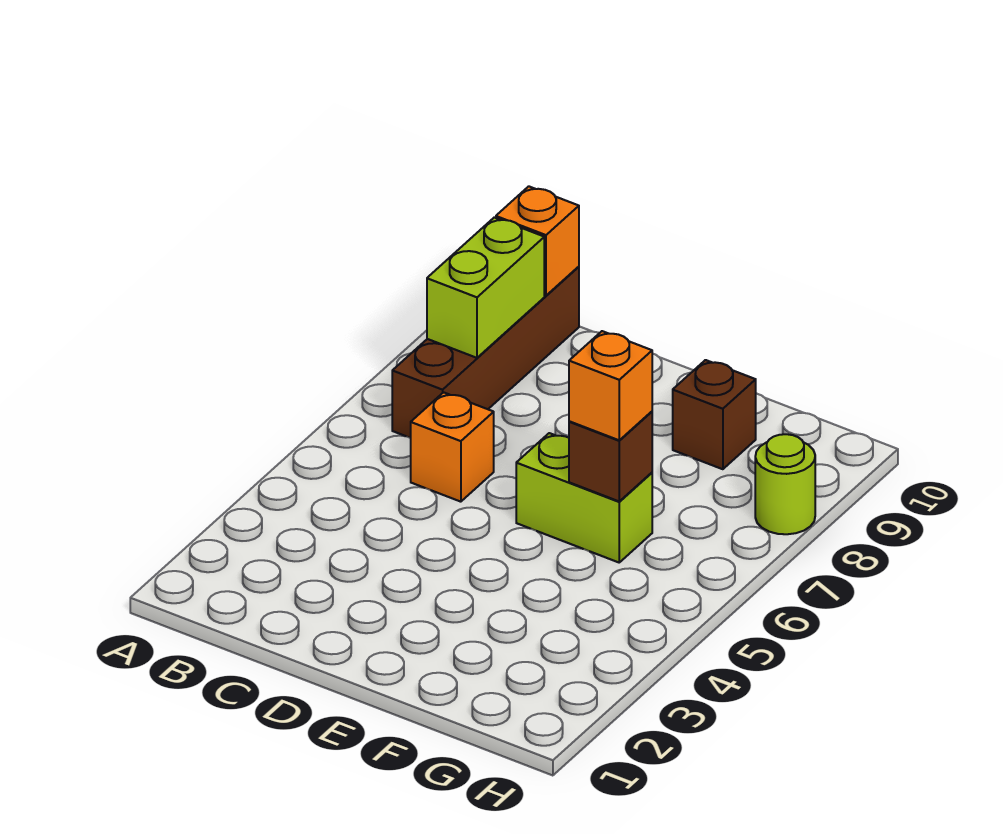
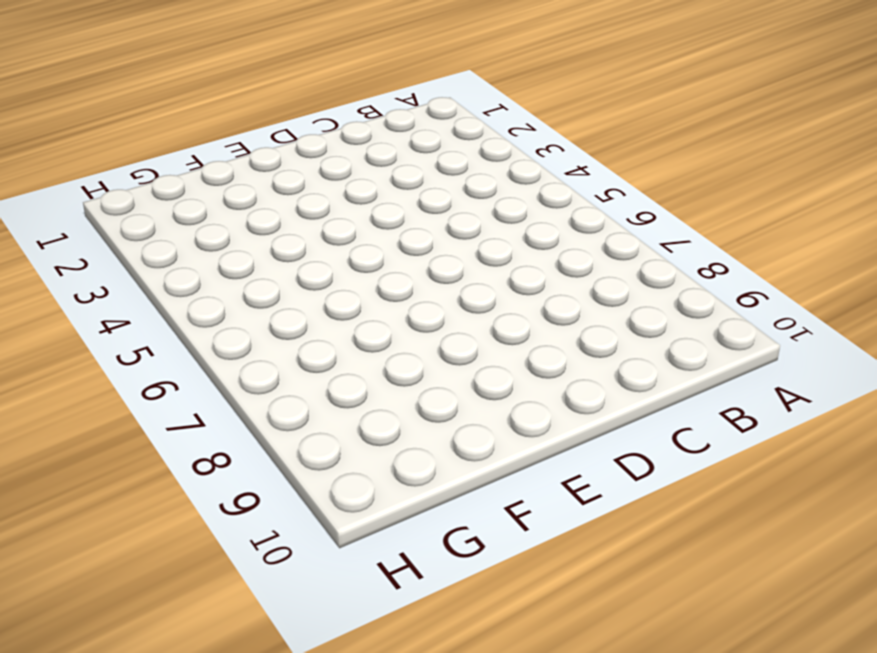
none -> brown 1x4 brick [392,267,579,438]
none -> orange 1x1 brick [411,392,494,502]

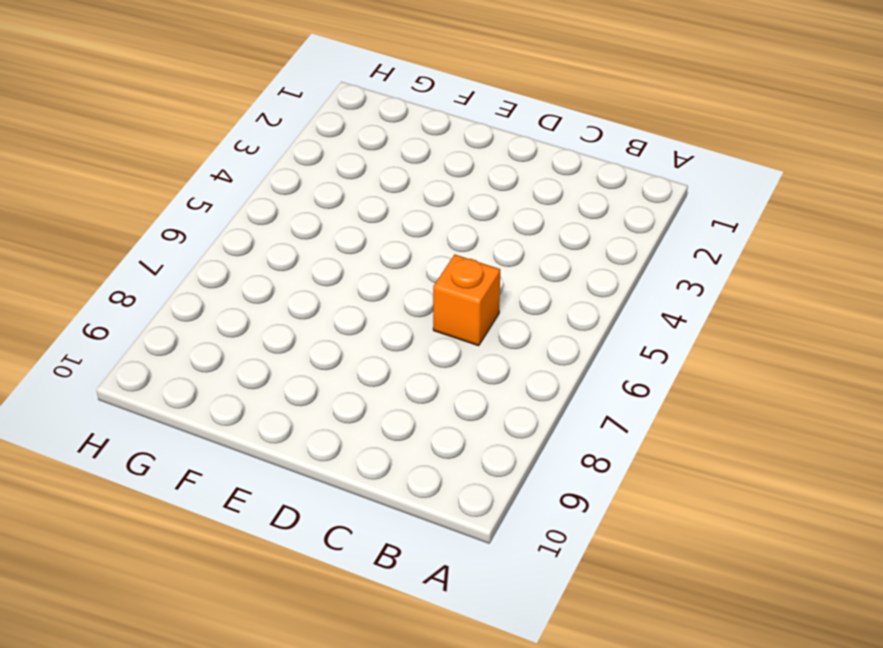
none -> brown 1x4 brick [392,267,579,438]
none -> lime 1x2 brick [516,433,652,562]

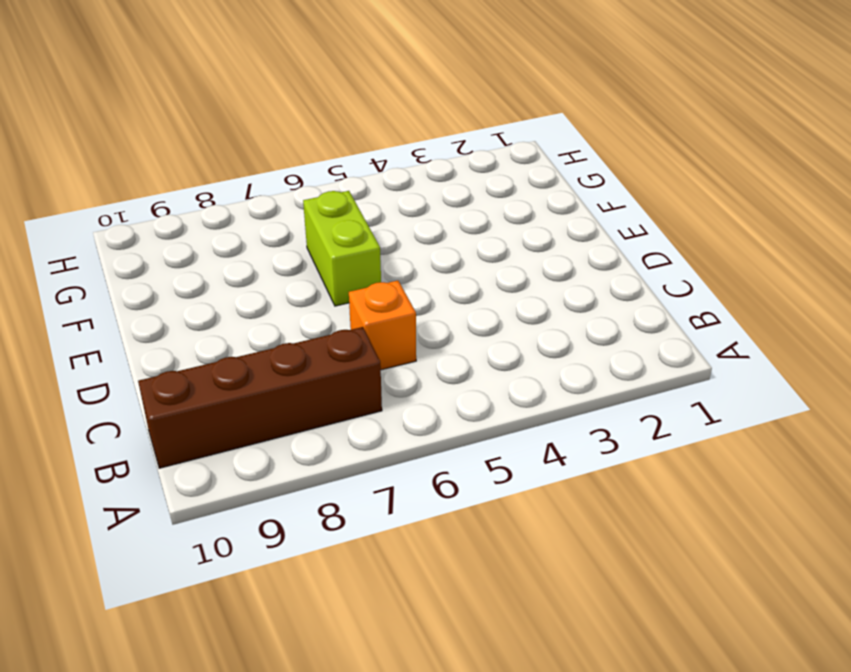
none -> brown 1x1 brick [673,360,756,469]
none -> lime 1x1 round brick [755,434,815,534]

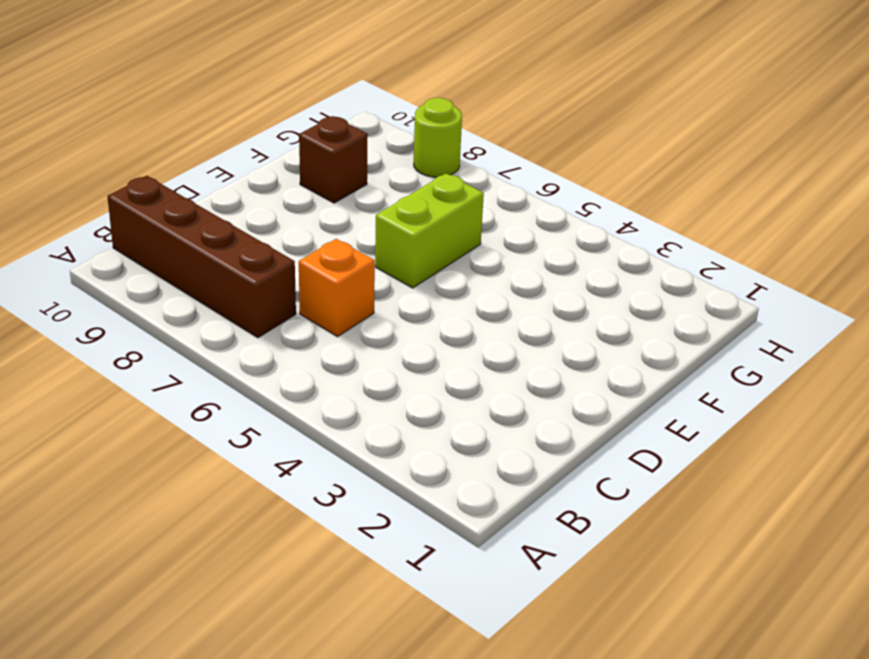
none -> lime 1x2 brick [427,218,544,358]
none -> orange 1x1 brick [496,186,579,296]

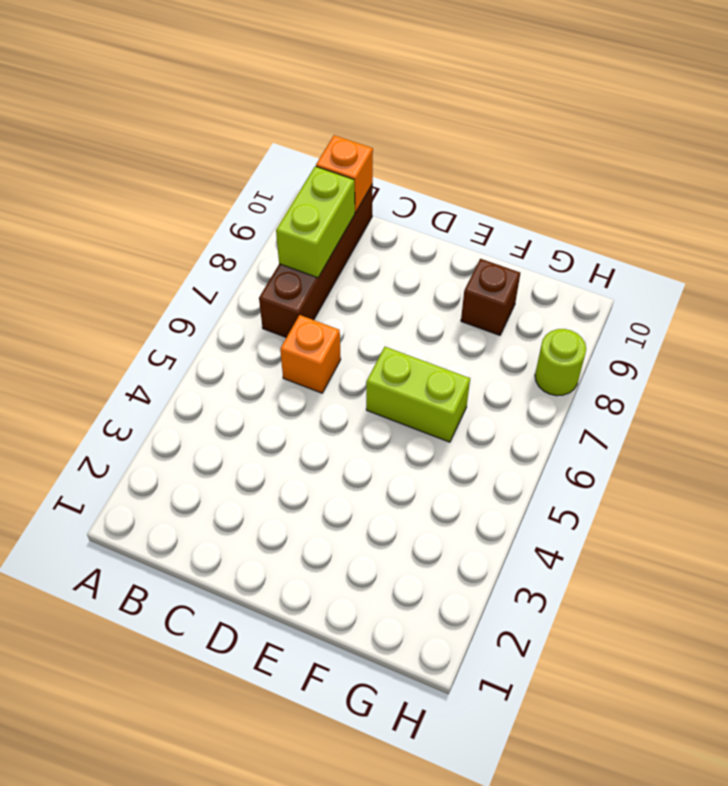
none -> brown 1x1 brick [569,412,652,501]
none -> orange 1x1 brick [569,331,652,440]

